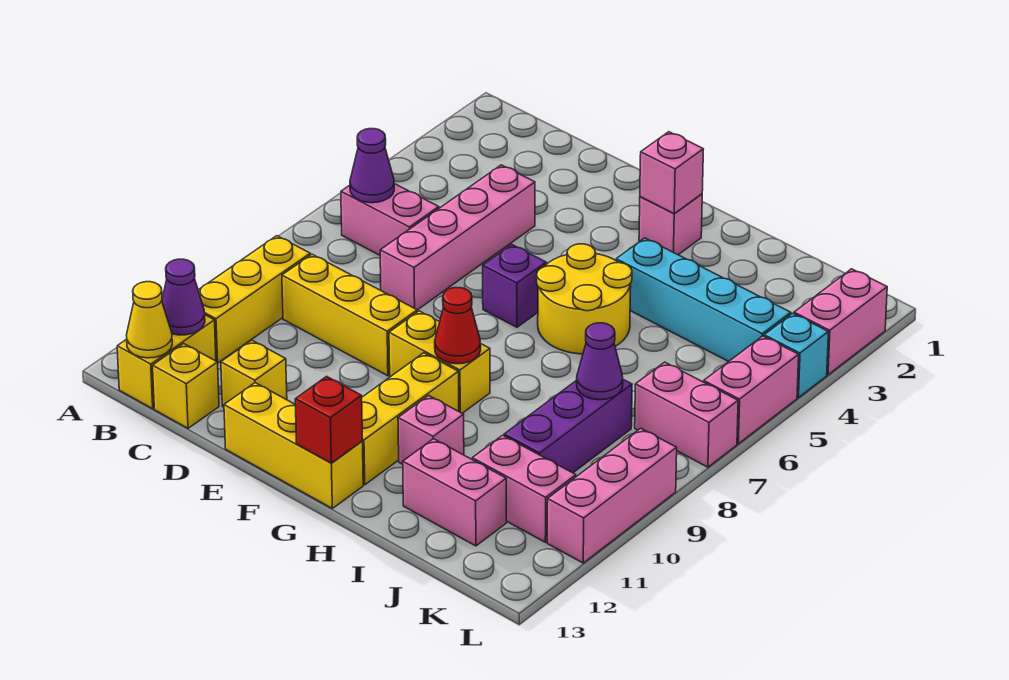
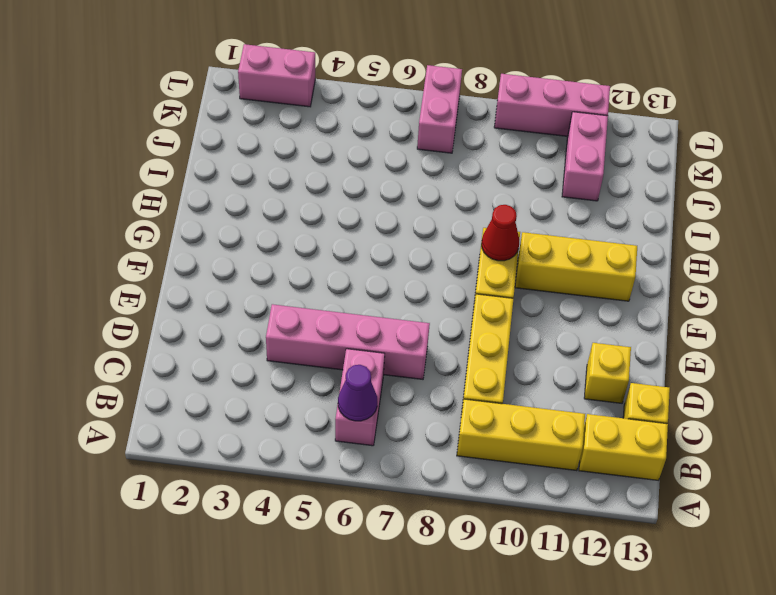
none -> yellow 1x3 brick [224,383,363,508]
none -> purple 1x1 brick [483,245,546,327]
none -> pink 1x1 brick [639,194,702,255]
none -> yellow 2x2 round brick [537,244,632,354]

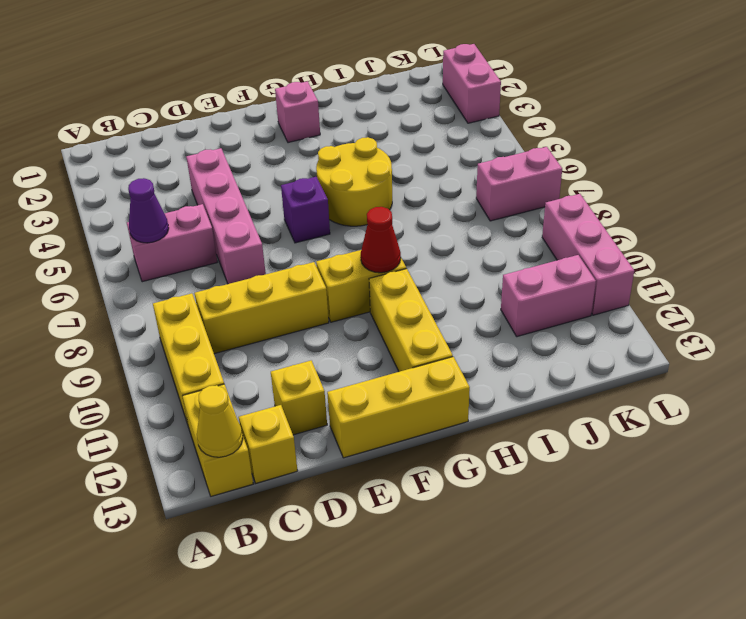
none -> cyan 1x4 brick [616,238,791,362]
none -> pink 1x1 brick [398,395,464,464]
none -> pink 1x2 brick [403,439,506,546]
none -> purple 1x3 brick [504,380,632,473]

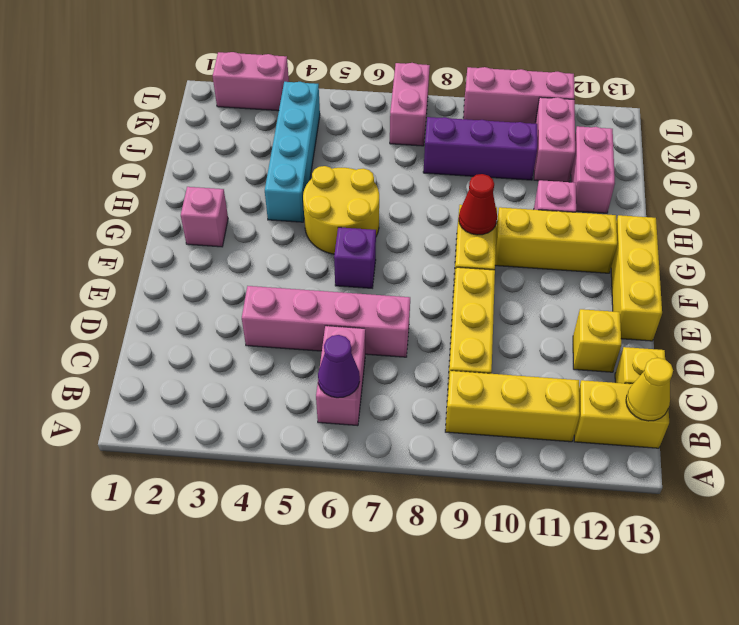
none -> cyan 1x1 brick [764,313,828,398]
none -> pink 1x2 brick [704,336,799,444]
none -> purple 1x1 cone [162,259,205,335]
none -> pink 1x1 brick [640,132,703,213]

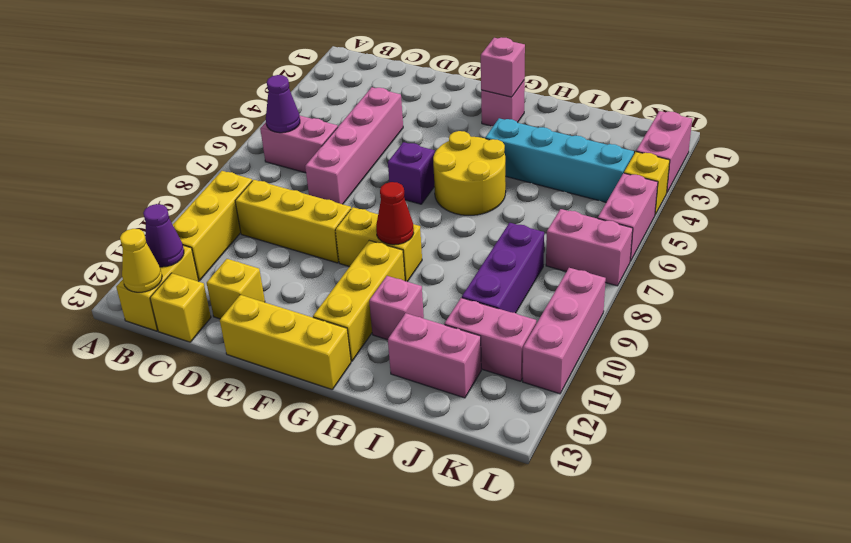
yellow 1x1 brick [624,152,670,214] -> cyan 1x1 brick [764,313,828,398]
none -> red 1x1 brick [295,376,362,463]
none -> purple 1x1 cone [577,323,623,400]

